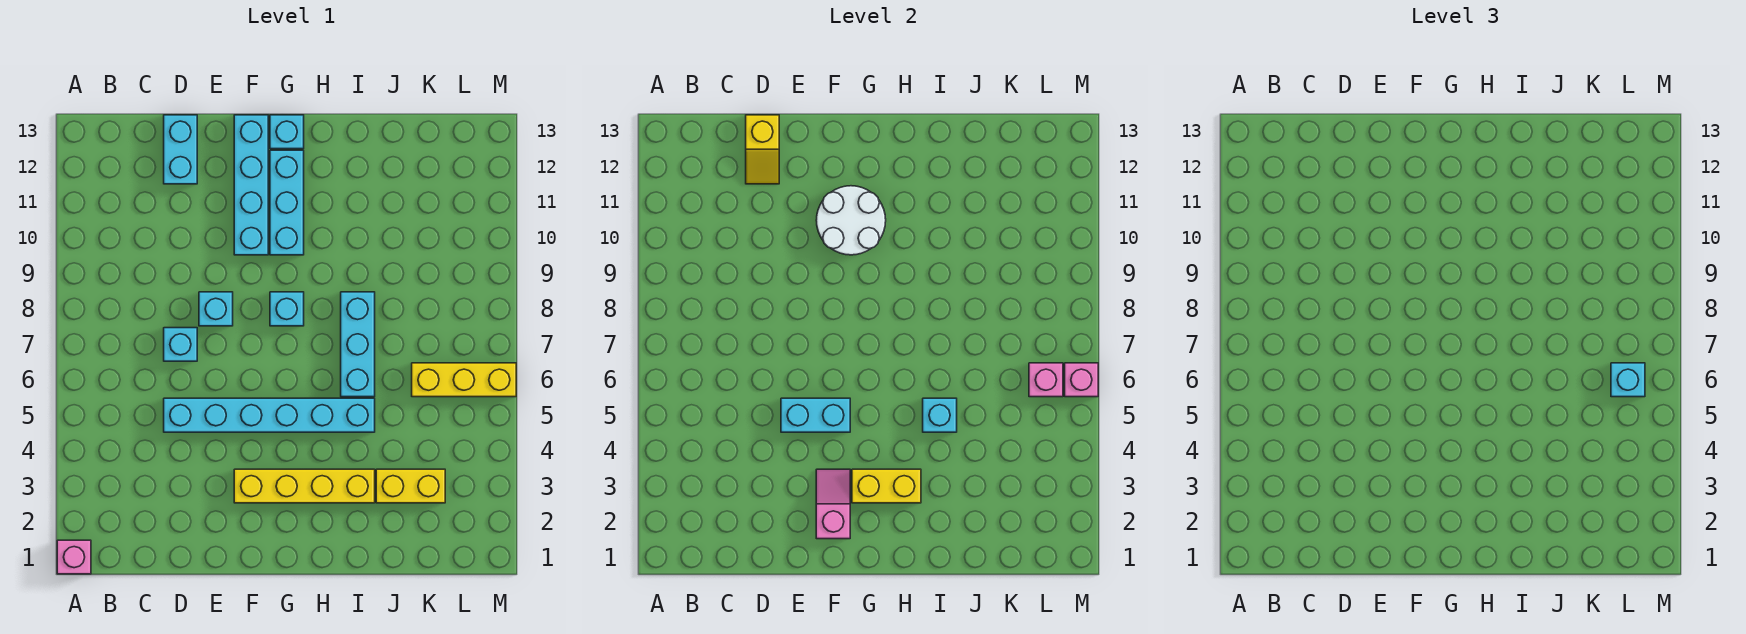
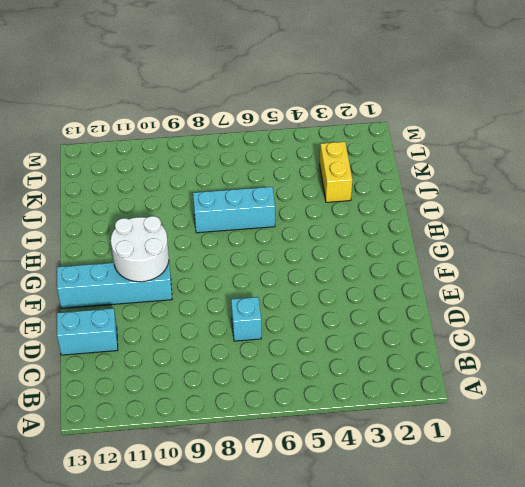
none -> pink 1x1 brick [57,540,91,574]
none -> cyan 1x6 brick [164,398,375,432]
none -> cyan 1x1 brick [199,292,233,326]

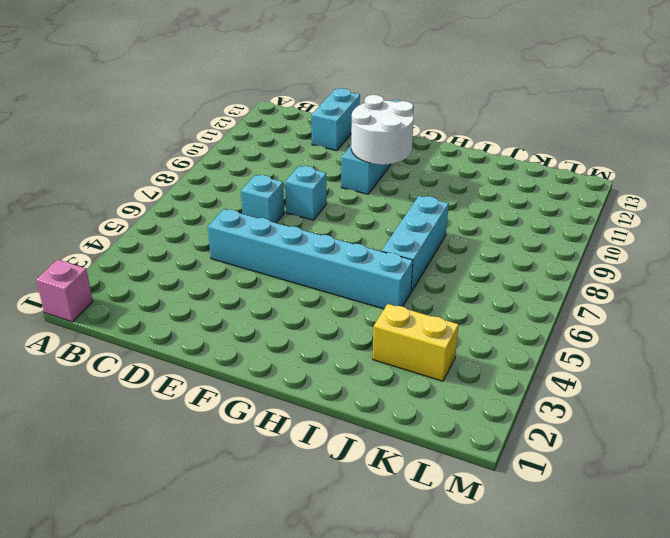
none -> yellow 1x4 brick [234,469,375,503]
none -> cyan 1x1 brick [270,292,304,326]
none -> cyan 1x3 brick [270,150,304,255]

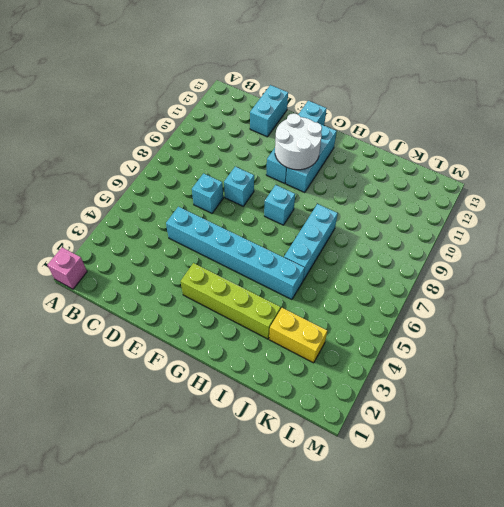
lime 1x4 brick [181,263,281,339] -> yellow 1x4 brick [234,469,375,503]
none -> cyan 1x1 brick [270,115,304,149]
none -> yellow 1x3 brick [412,363,516,397]
none -> yellow 1x2 slope [746,115,779,184]

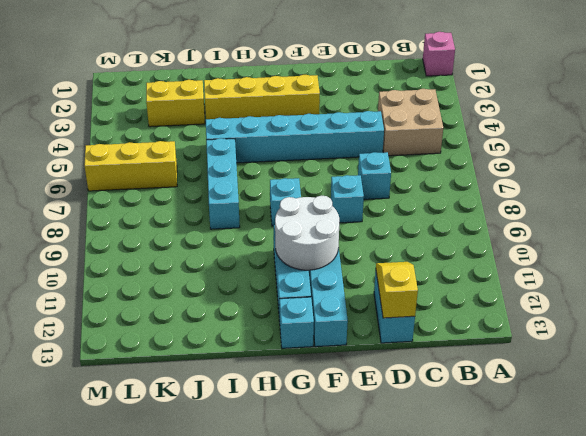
tan 2x2 brick [378,89,443,156] -> none
none -> cyan 1x2 brick [781,398,850,432]
none -> pink 1x2 slope [816,469,850,539]
none -> yellow 1x2 brick [852,469,921,503]

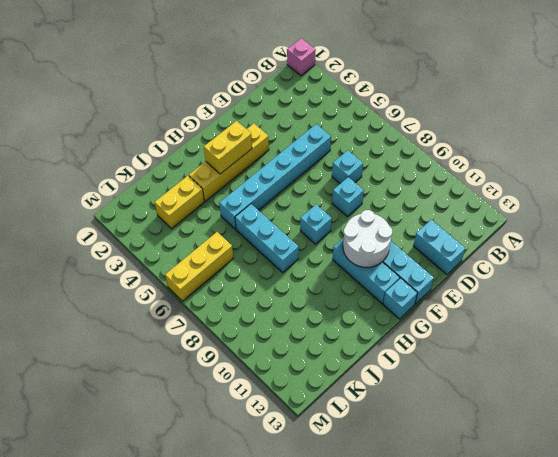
none -> yellow 1x2 slope [746,115,779,184]
none -> cyan 1x2 brick [781,398,850,432]
none -> pink 1x2 slope [816,469,850,539]

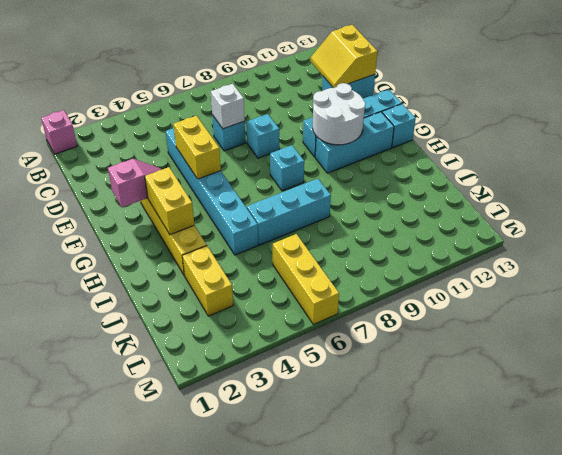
yellow 2x2 slope [311,25,377,88] -> yellow 1x2 slope [746,115,779,184]
white 1x1 brick [211,84,245,129] -> none
yellow 1x2 brick [173,116,221,179] -> cyan 1x2 brick [781,398,850,432]
none -> cyan 1x1 brick [923,398,957,432]
none -> pink 1x1 brick [1029,363,1063,397]
none -> pink 1x1 brick [1065,363,1098,397]

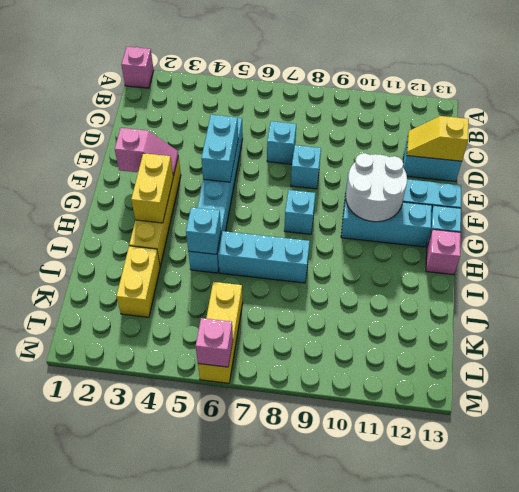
pink 1x1 brick [426,229,461,275] -> pink 1x1 brick moved to [1029,363,1063,397]
none -> cyan 1x1 brick [1611,363,1645,397]

